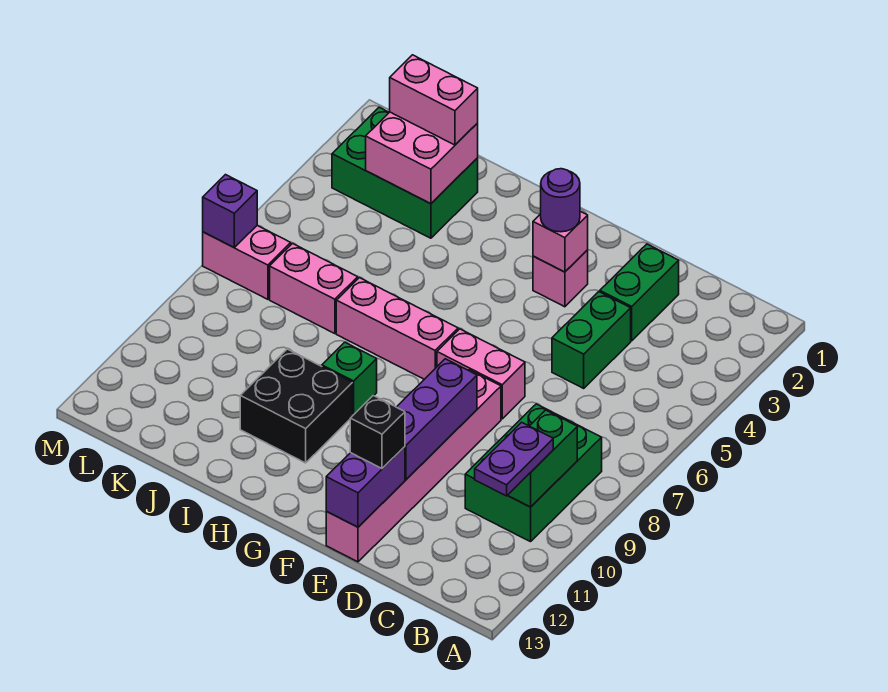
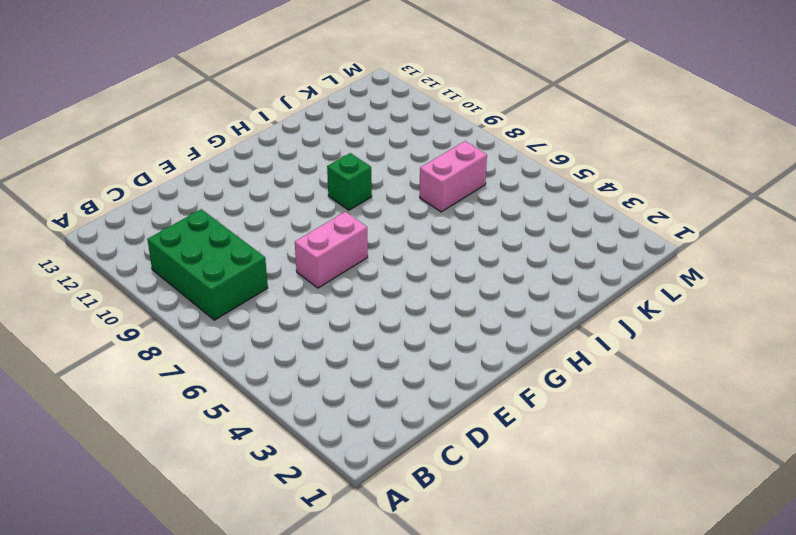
none -> green 1x2 brick [600,244,679,341]
none -> green 1x2 brick [552,292,631,388]
none -> pink 1x6 brick [326,370,501,562]

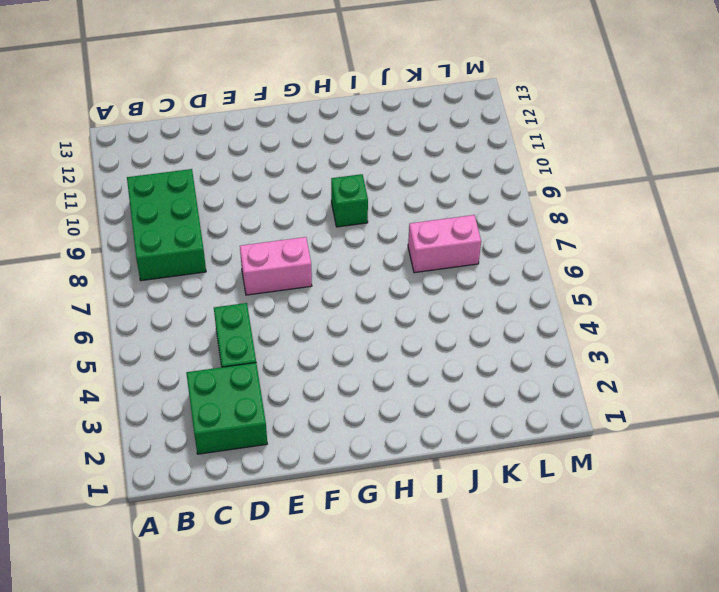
green 2x2 brick [186,363,267,454] -> green 1x2 brick [600,244,679,341]
none -> pink 1x6 brick [326,370,501,562]
none -> pink 1x1 brick [533,250,588,307]
none -> pink 1x3 brick [336,278,458,379]

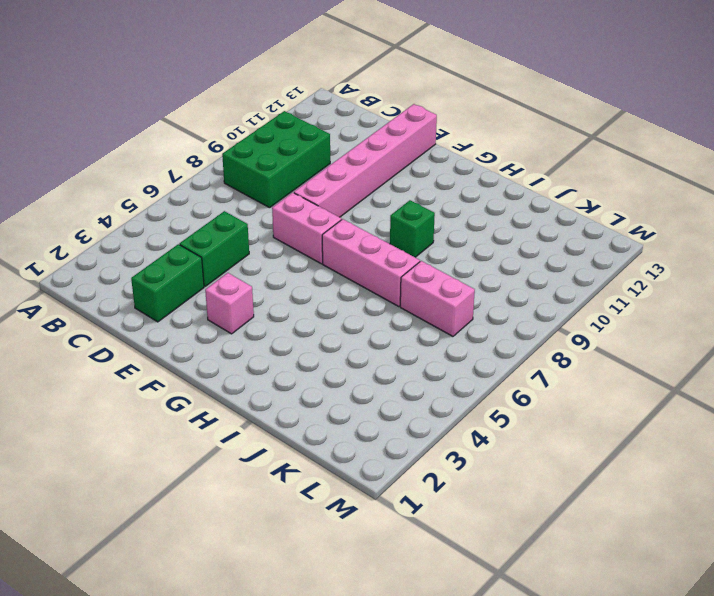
none -> black 2x2 brick [240,349,353,463]
none -> green 2x3 brick [332,107,478,238]
none -> pink 1x2 brick [203,225,291,299]

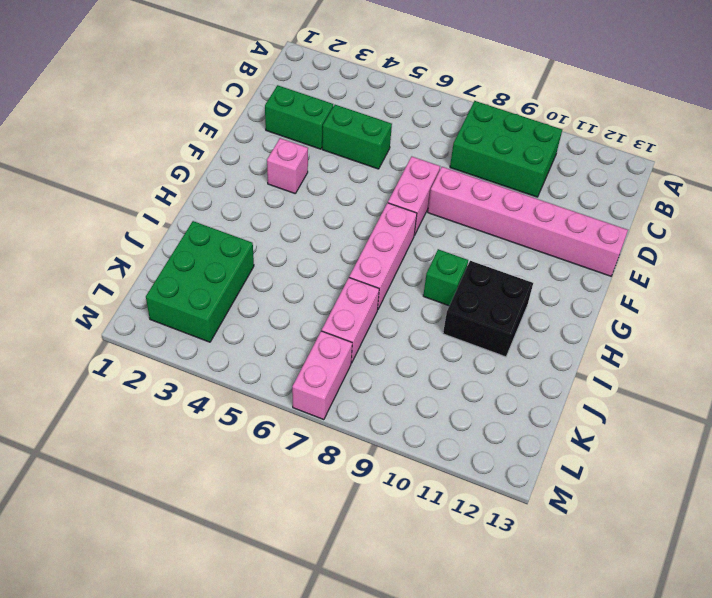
none -> green 1x2 brick [508,410,577,507]
none -> purple 1x3 brick [397,359,477,479]
none -> purple 1x2 brick [326,447,405,527]

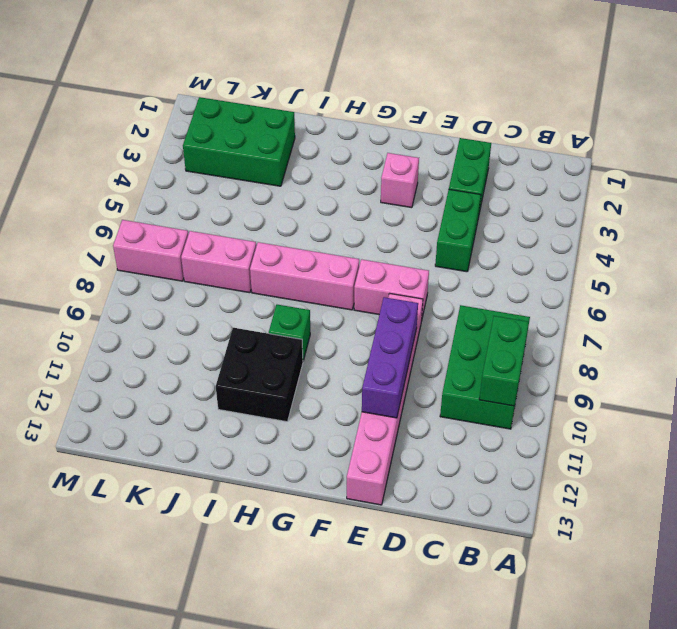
none -> purple 1x2 brick [326,447,405,527]
none -> pink 1x1 brick [533,211,588,272]
none -> pink 2x2 brick [366,112,478,204]

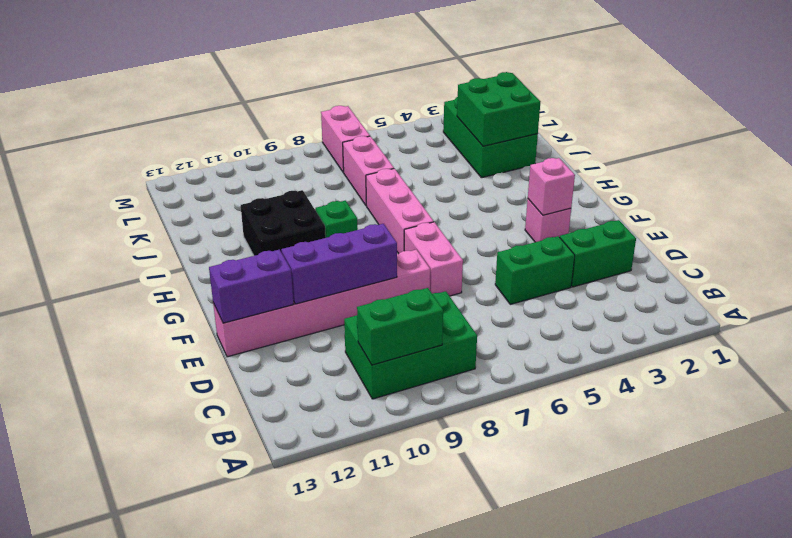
green 2x2 brick [457,72,540,146] -> pink 2x2 brick [366,112,478,204]
none -> purple 1x1 brick [203,175,257,247]
none -> purple 1x2 plate [475,422,553,496]
none -> black 1x1 brick [350,396,405,468]

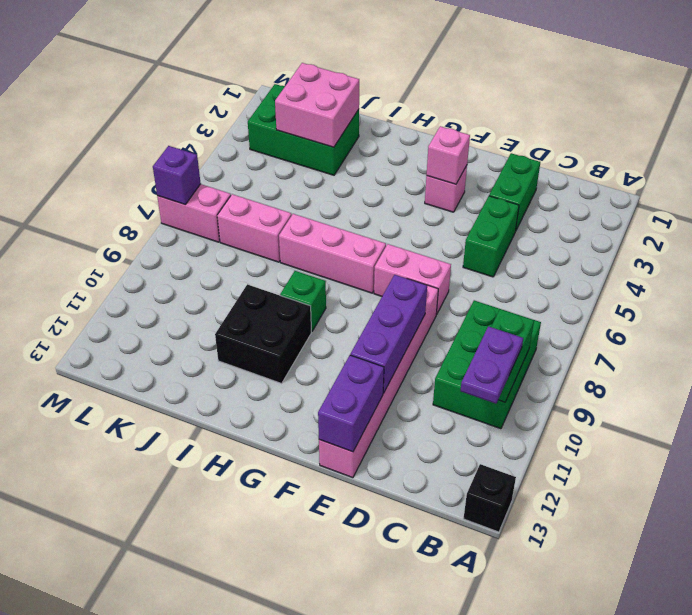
black 1x1 brick [463,464,516,532] -> black 1x1 brick moved to [350,396,405,468]
none -> purple 1x1 round brick [541,169,580,232]
none -> pink 1x2 brick [390,55,478,145]

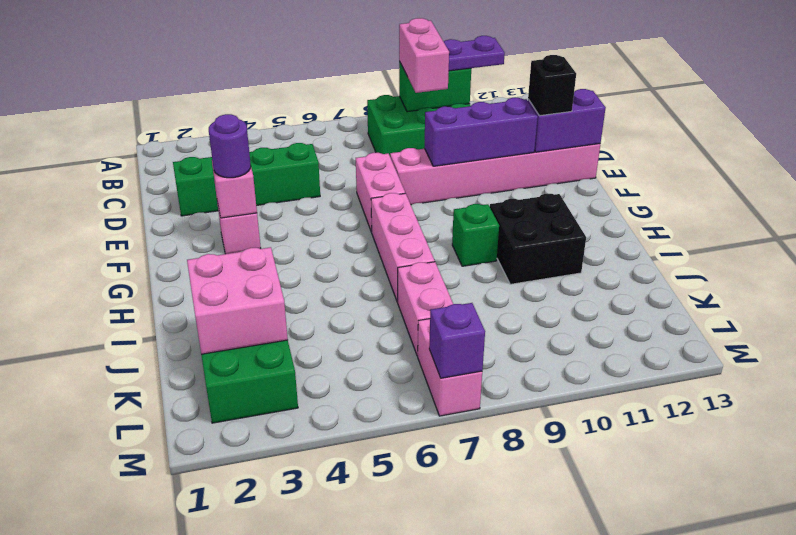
pink 1x2 brick [399,18,449,93] -> pink 1x2 brick moved to [390,55,478,145]

